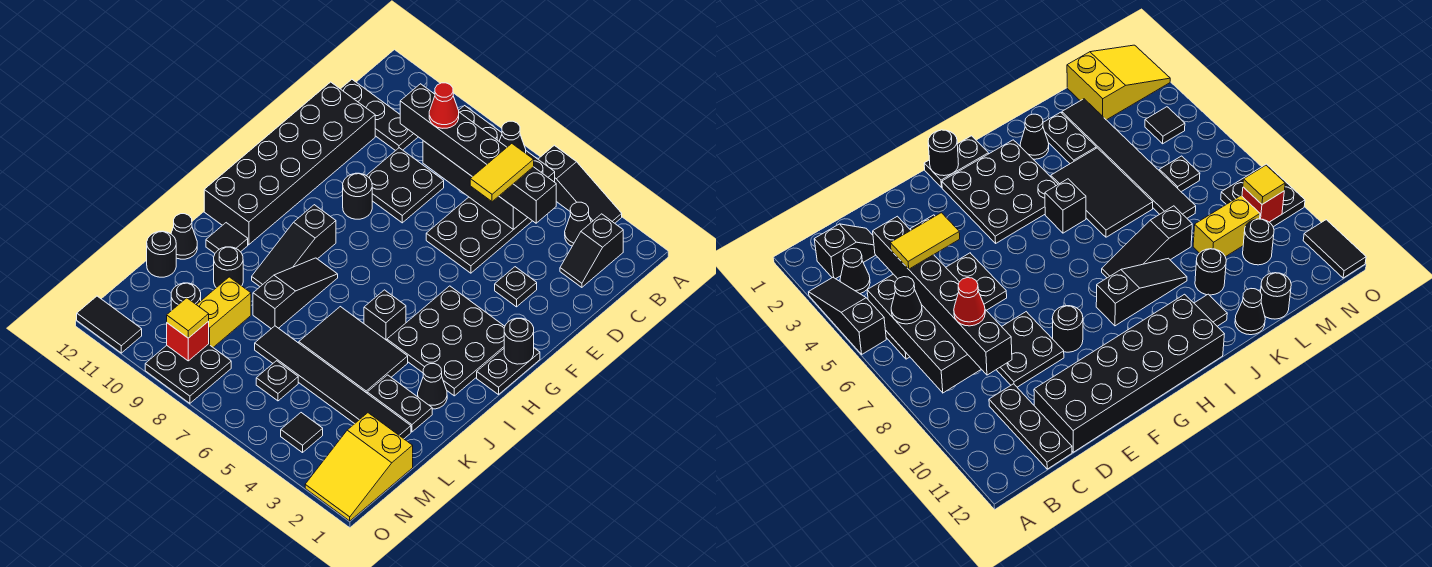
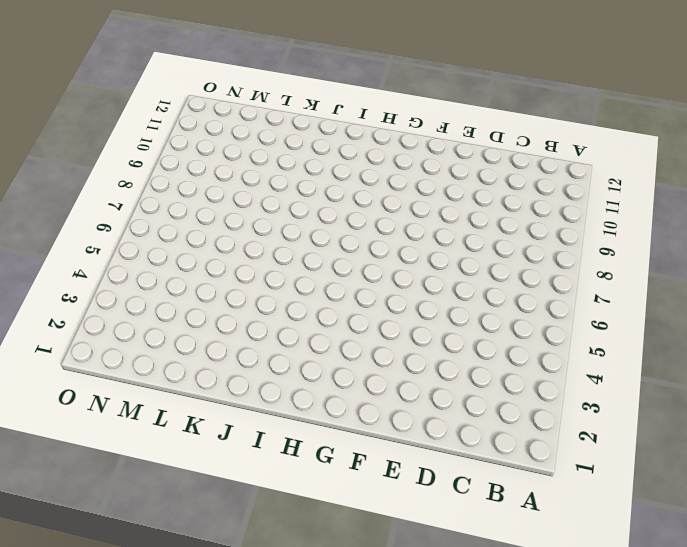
none -> black 1x3 slope [538,145,622,223]
none -> black 1x2 slope [560,214,623,287]
none -> black 1x1 cone [565,202,591,246]
none -> black 2x4 plate [426,197,532,273]

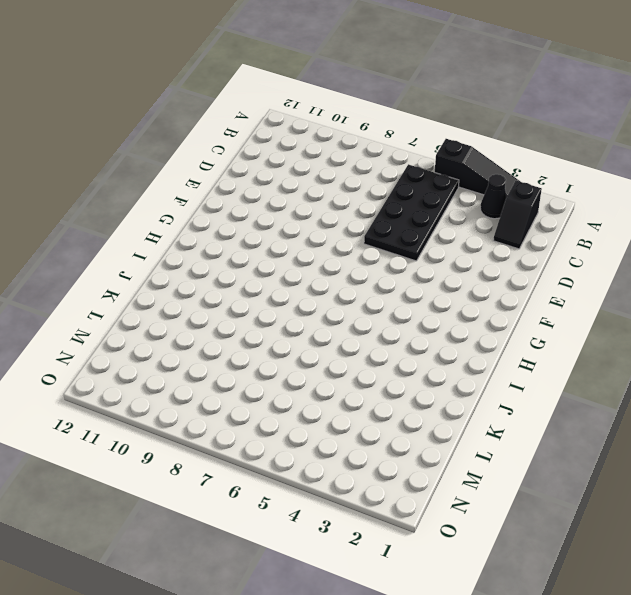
none -> black 1x3 plate [341,79,418,151]
none -> black 2x2 plate [366,148,444,223]
none -> black 2x6 brick [204,82,375,245]
none -> black 1x1 plate [495,267,537,307]

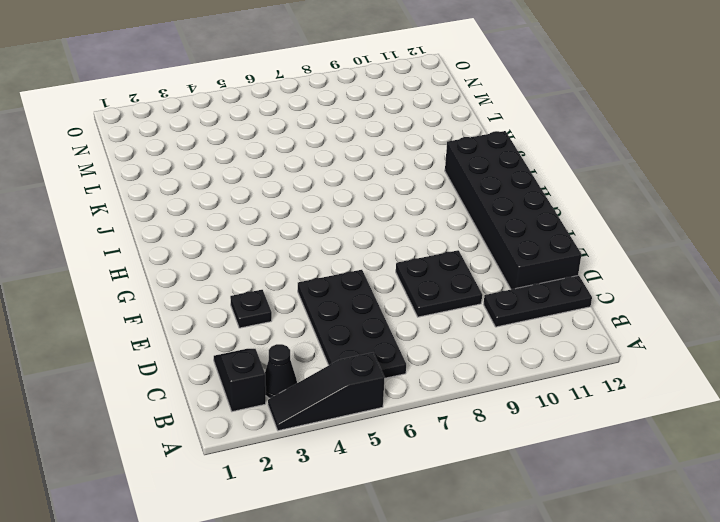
none -> black 1x1 round brick [343,173,372,219]
none -> black 1x2 plate [477,348,540,395]
none -> black 3x3 plate [387,286,505,396]
none -> black 1x3 slope [252,205,336,286]

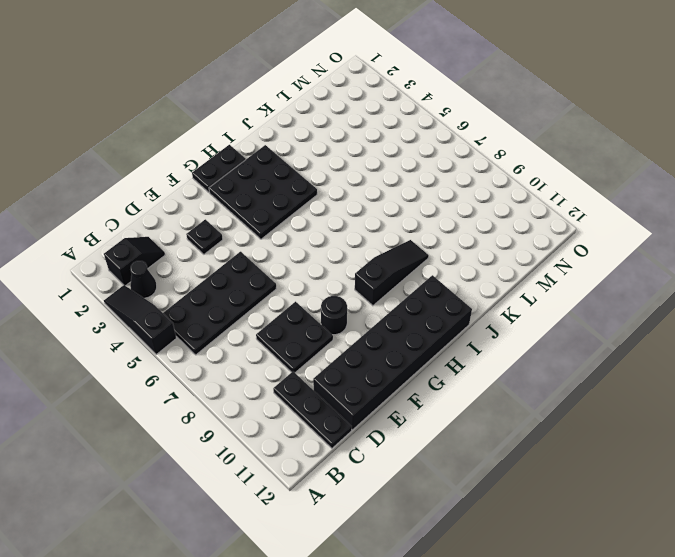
none -> black 1x1 brick [364,290,406,340]
none -> black 1x3 slope [253,258,338,329]
none -> black 1x1 cone [418,364,447,409]
none -> black 2x3 tile [299,307,408,393]

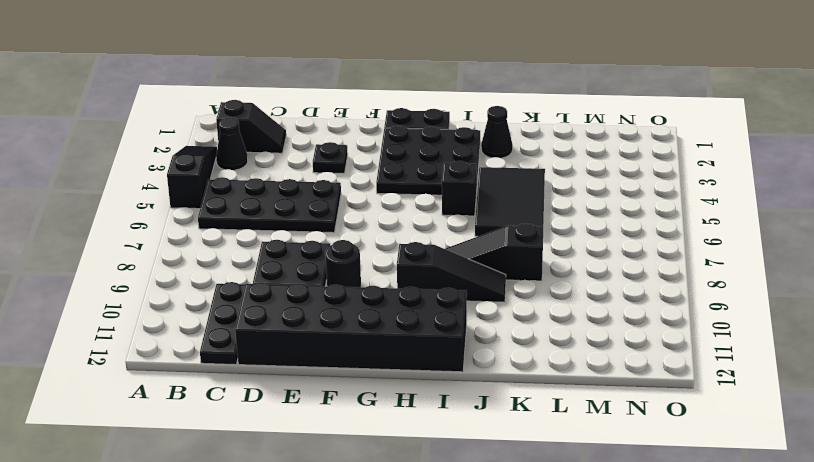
none -> black 1x1 tile [206,223,248,253]
none -> black 1x2 plate [367,375,432,432]
none -> black 1x1 round brick [214,247,243,288]
none -> black 1x1 cone [171,214,197,259]

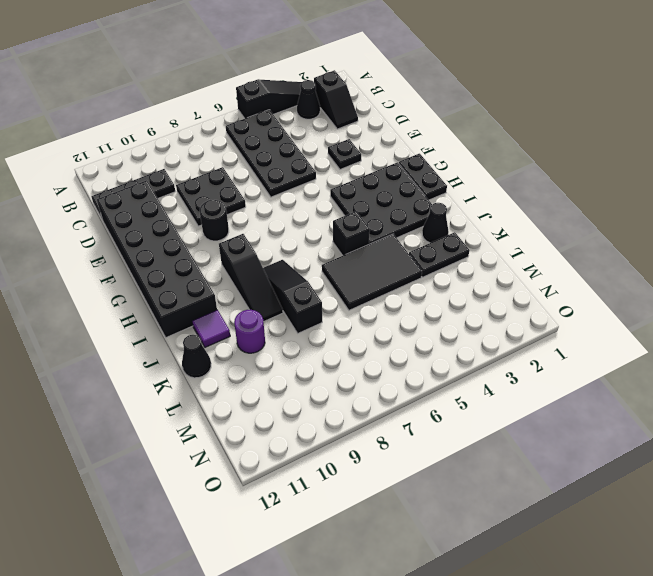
purple 1x1 tile [192,310,230,347] -> black 1x1 tile [206,223,248,253]
purple 1x1 round brick [234,310,265,353] -> black 1x1 round brick [214,247,243,288]
none -> black 1x6 tile [255,326,411,439]
none -> yellow 1x2 brick [197,277,251,347]
none -> black 1x1 round brick [147,231,176,277]
none -> yellow 2x3 slope [305,413,413,521]

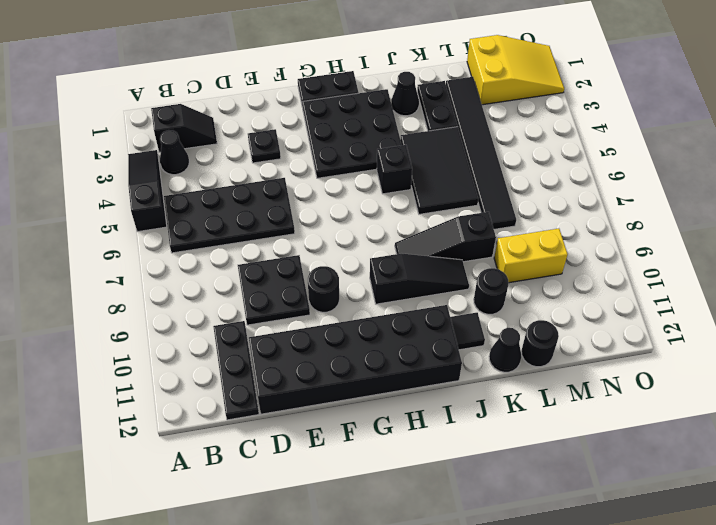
none -> black 1x1 plate [256,361,298,401]
none -> black 1x1 round brick [171,283,201,311]
none -> black 1x1 tile [281,413,323,453]
none -> black 2x2 plate [145,344,231,403]

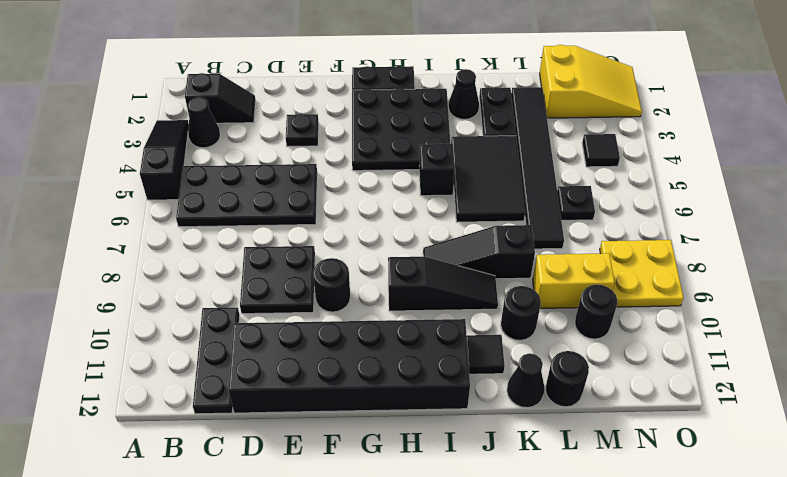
yellow 2x2 plate [600,240,684,307] -> black 2x2 plate [145,344,231,403]
none -> black 1x2 tile [77,296,142,353]
none -> black 2x4 brick [423,106,555,230]
none -> black 1x1 round brick [504,318,534,364]
none -> red 1x1 brick [167,322,209,361]

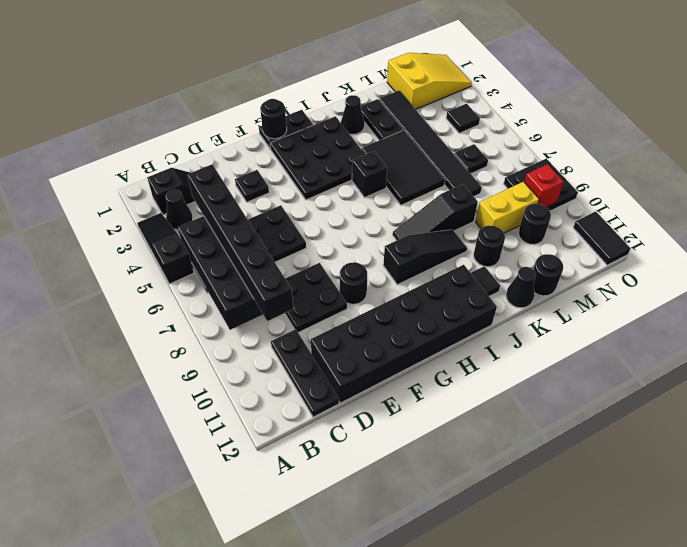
none -> black 1x1 cone [499,121,526,153]
none -> yellow 1x1 tile [167,298,209,338]
none -> yellow 1x2 tile [470,144,534,202]
none -> red 1x1 cone [429,83,459,128]

